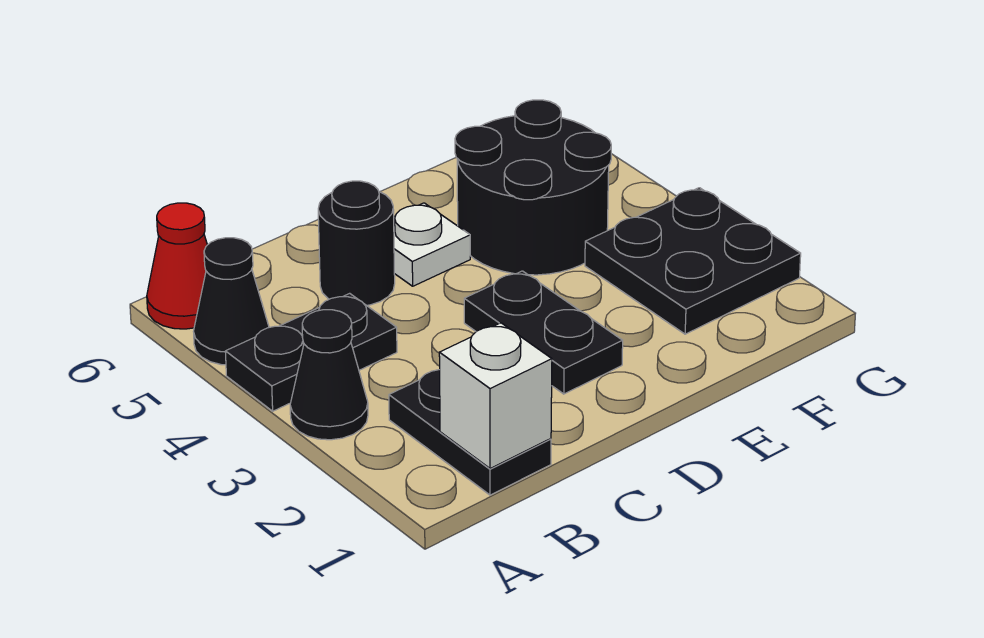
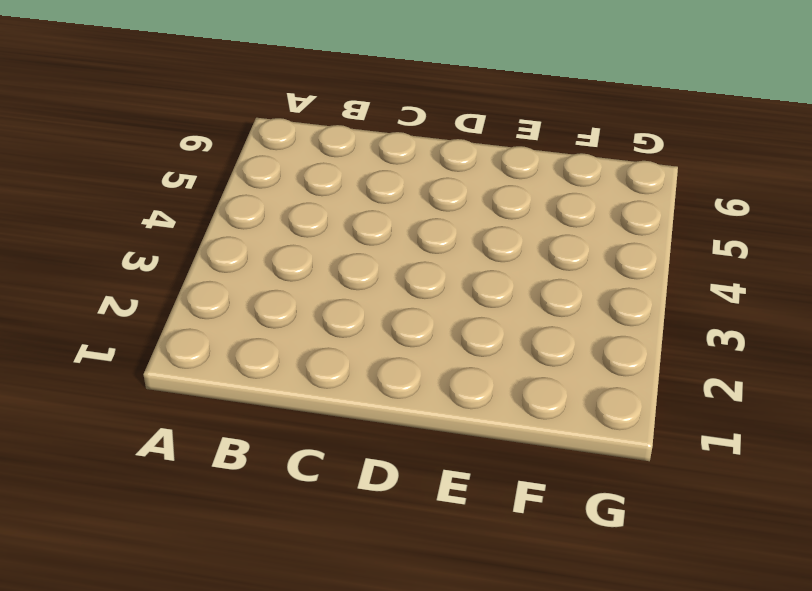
none -> black 1x1 cone [290,310,368,440]
none -> black 1x2 plate [225,293,397,411]

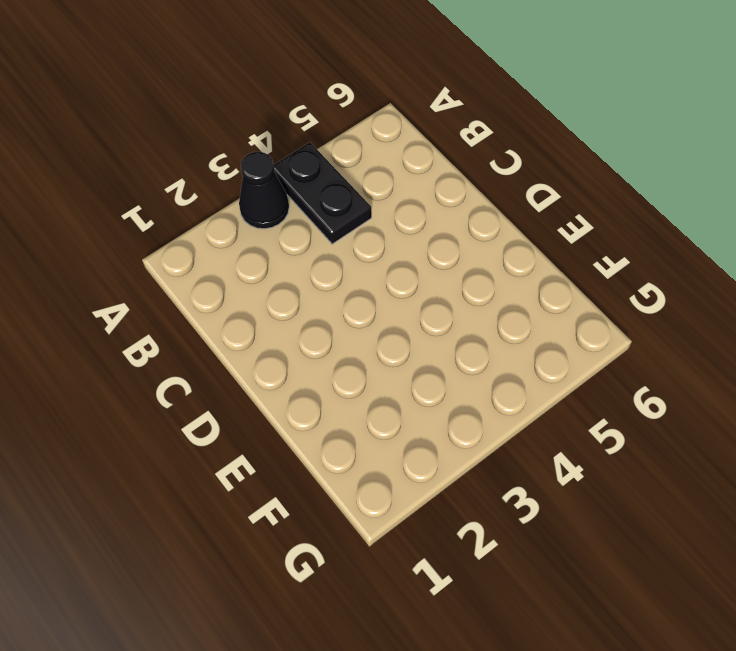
none -> black 1x1 cone [194,238,269,365]
none -> red 1x1 cone [147,203,207,329]

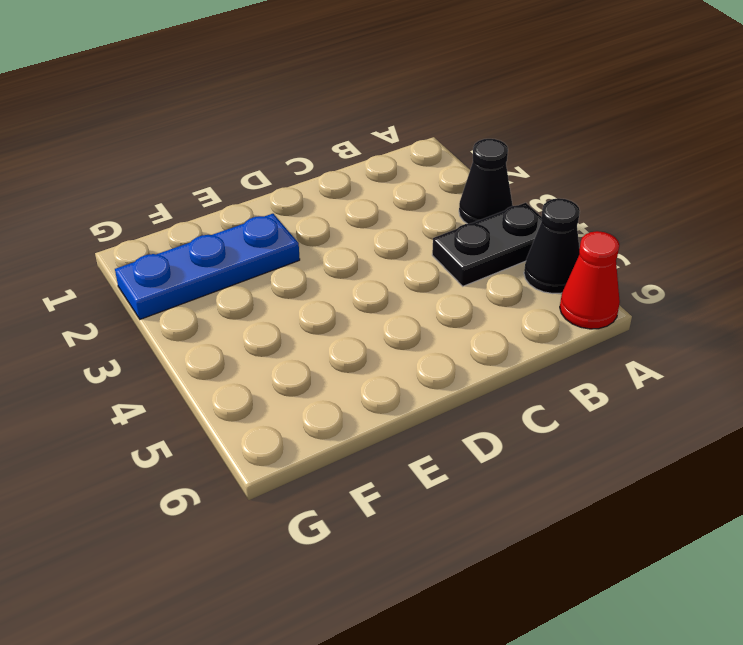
blue 1x3 plate [115,214,300,319] -> black 2x2 plate [585,188,801,334]
none -> black 1x2 plate [389,370,551,495]
none -> black 1x1 round brick [318,181,395,305]

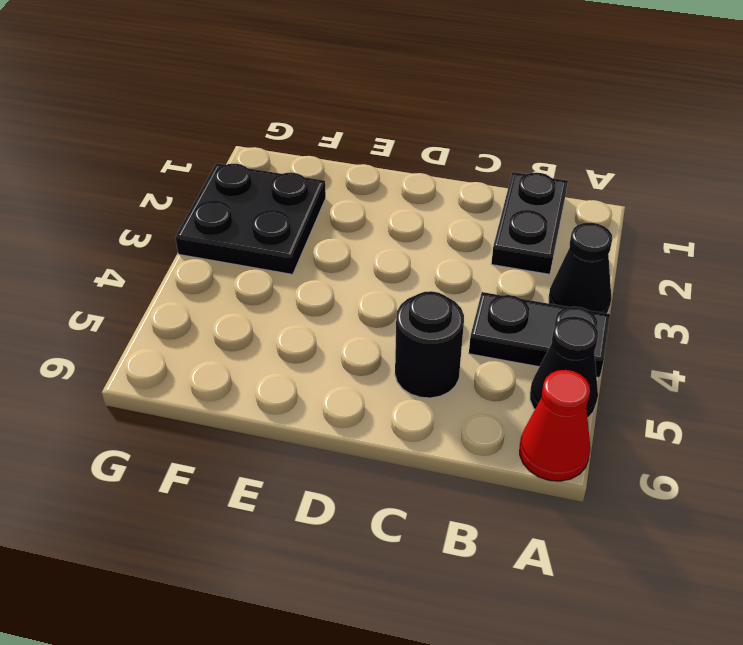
none -> black 1x2 plate [464,271,623,394]
none -> white 1x1 plate [394,203,470,286]

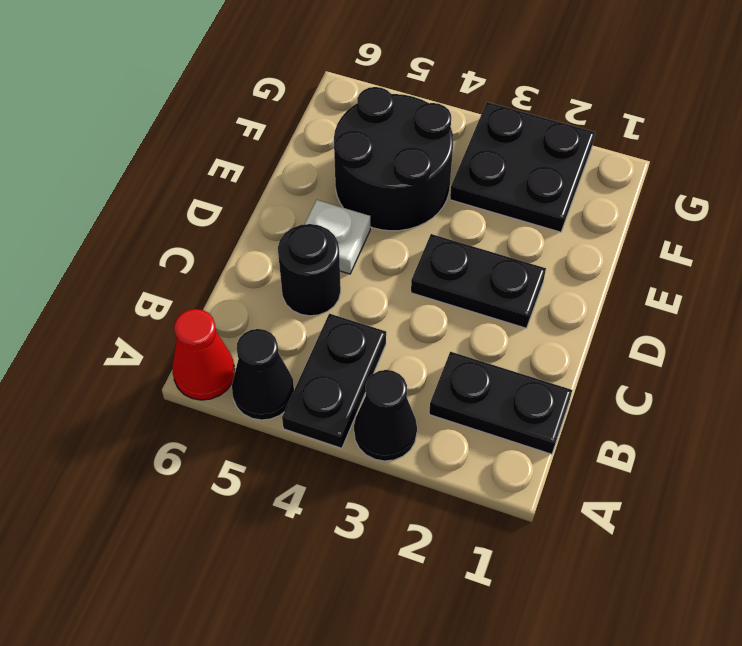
none -> white 1x1 brick [439,323,552,469]

